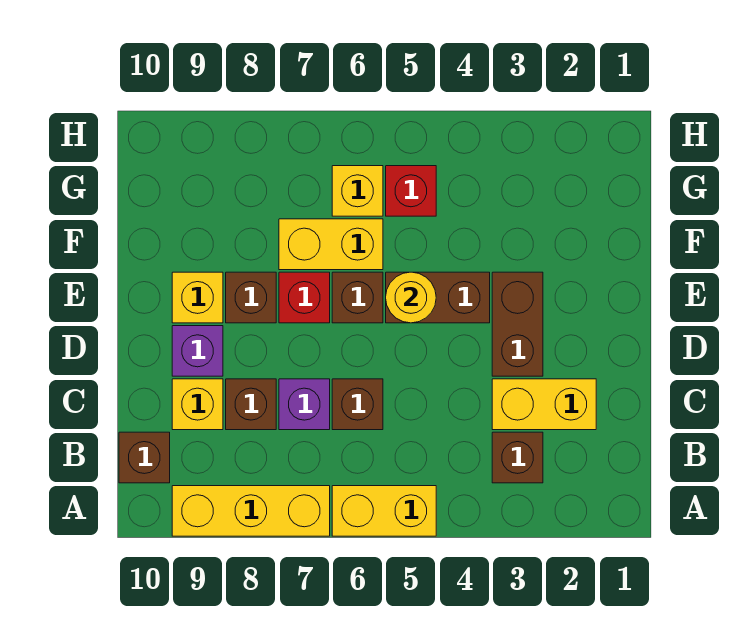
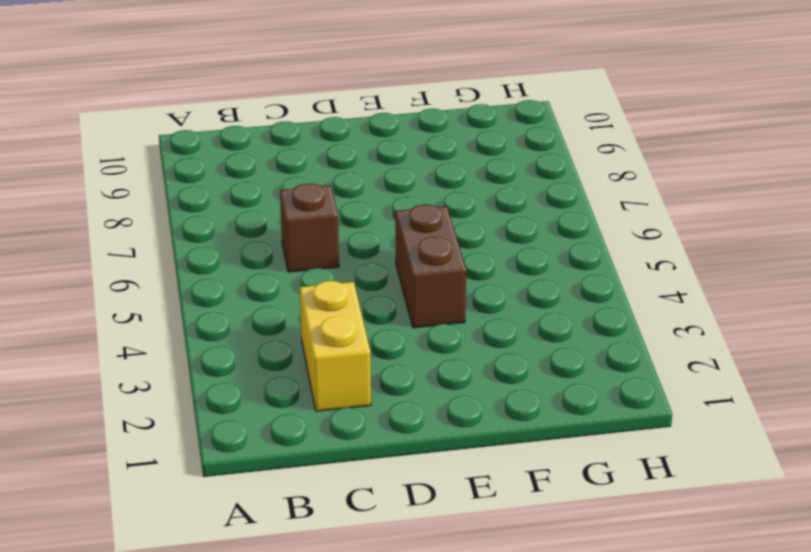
none -> yellow 1x2 brick [332,486,436,536]
none -> yellow 1x3 brick [172,486,330,536]
none -> brown 1x1 brick [492,432,543,483]

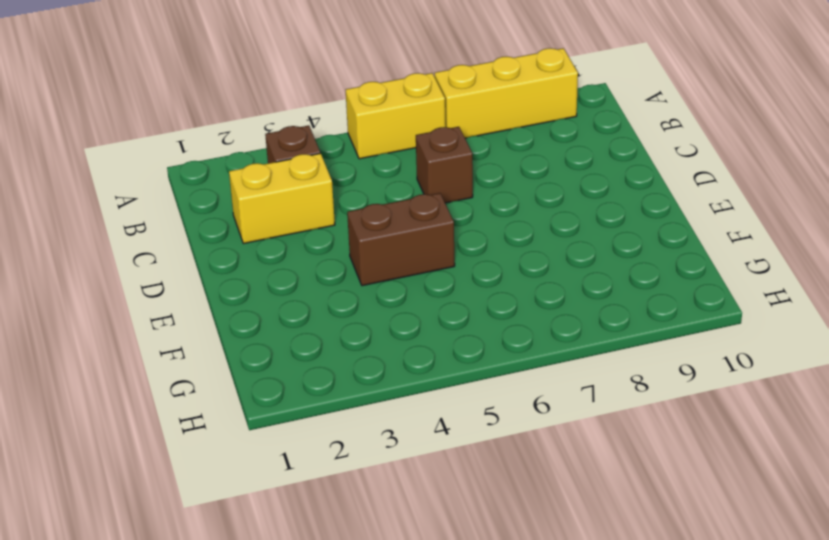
none -> brown 1x1 brick [119,432,170,483]
none -> purple 1x1 brick [279,379,330,430]
none -> brown 1x1 brick [226,379,276,430]

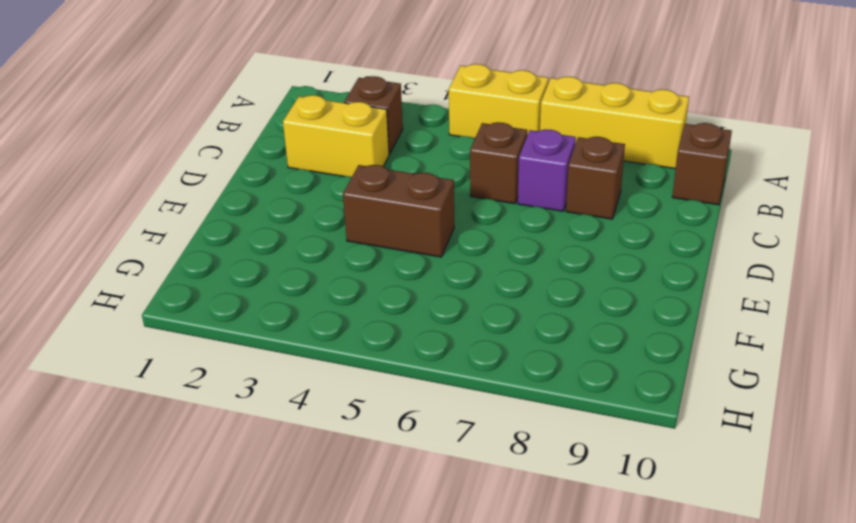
none -> yellow 1x1 brick [172,379,223,430]
none -> brown 1x2 brick [492,272,543,376]
none -> purple 1x1 brick [172,326,223,376]

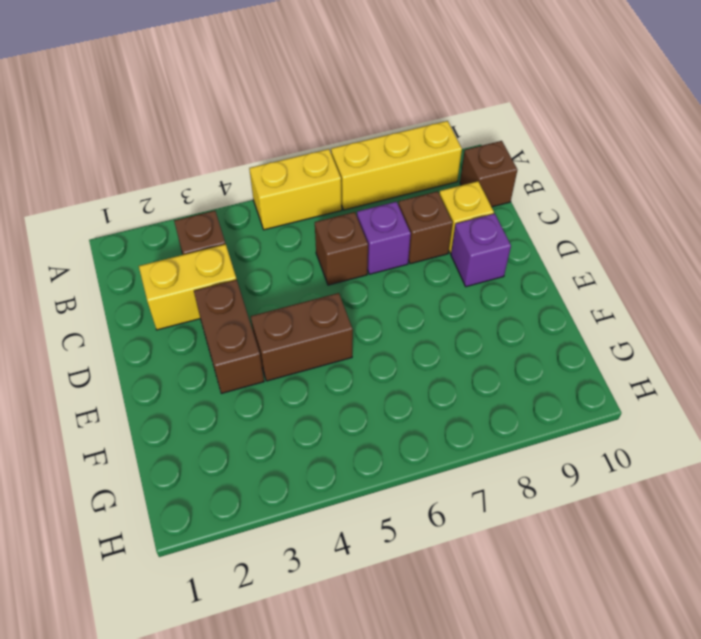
none -> brown 1x1 brick [332,272,383,323]
none -> red 1x1 brick [279,272,330,323]
none -> brown 1x1 brick [226,272,276,323]

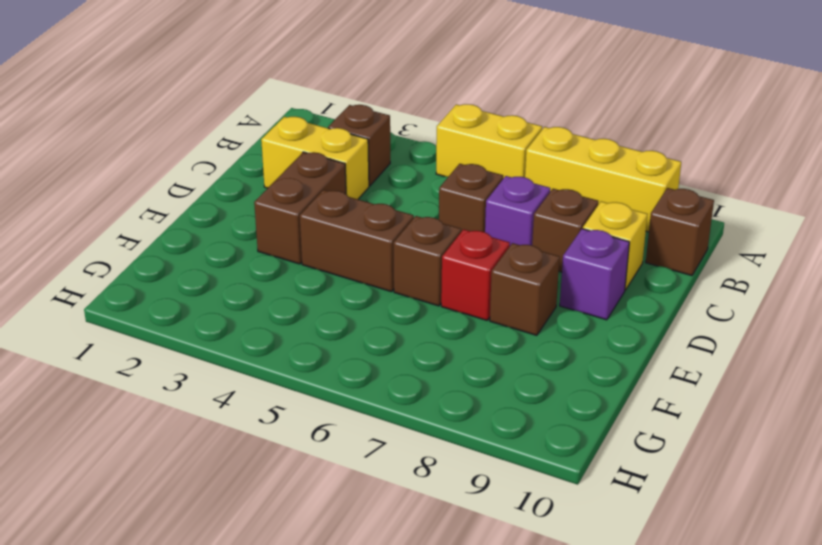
none -> yellow 1x1 brick [172,272,223,323]
none -> yellow 1x2 brick [279,219,383,270]
none -> red 1x1 brick [386,166,436,216]

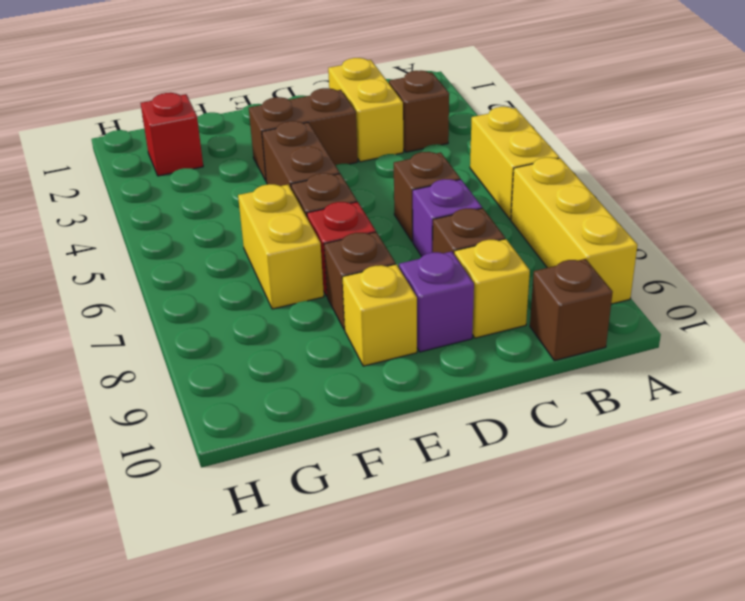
red 1x1 brick [141,93,203,176] -> red 1x1 brick moved to [386,166,436,216]
none -> yellow 1x1 brick [332,166,383,216]
none -> yellow 1x1 round brick [386,272,436,323]

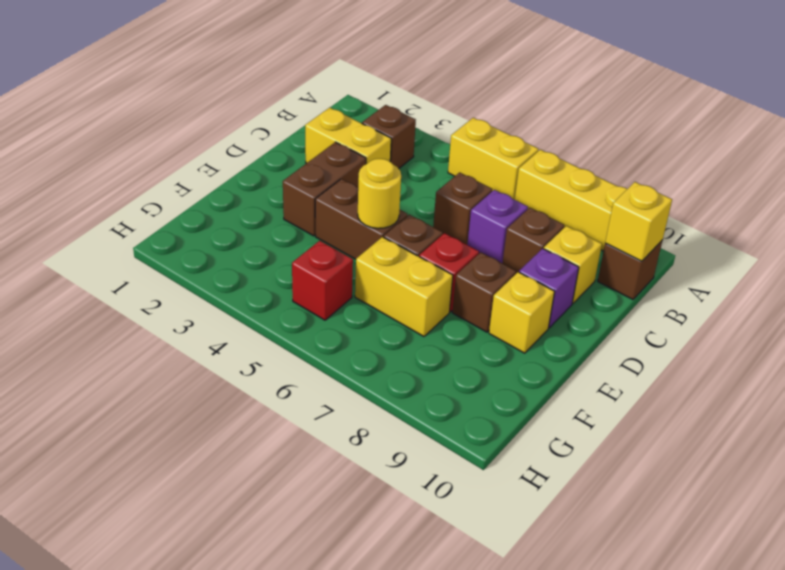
yellow 1x1 brick [605,182,672,261] -> yellow 1x1 brick moved to [332,166,383,216]

